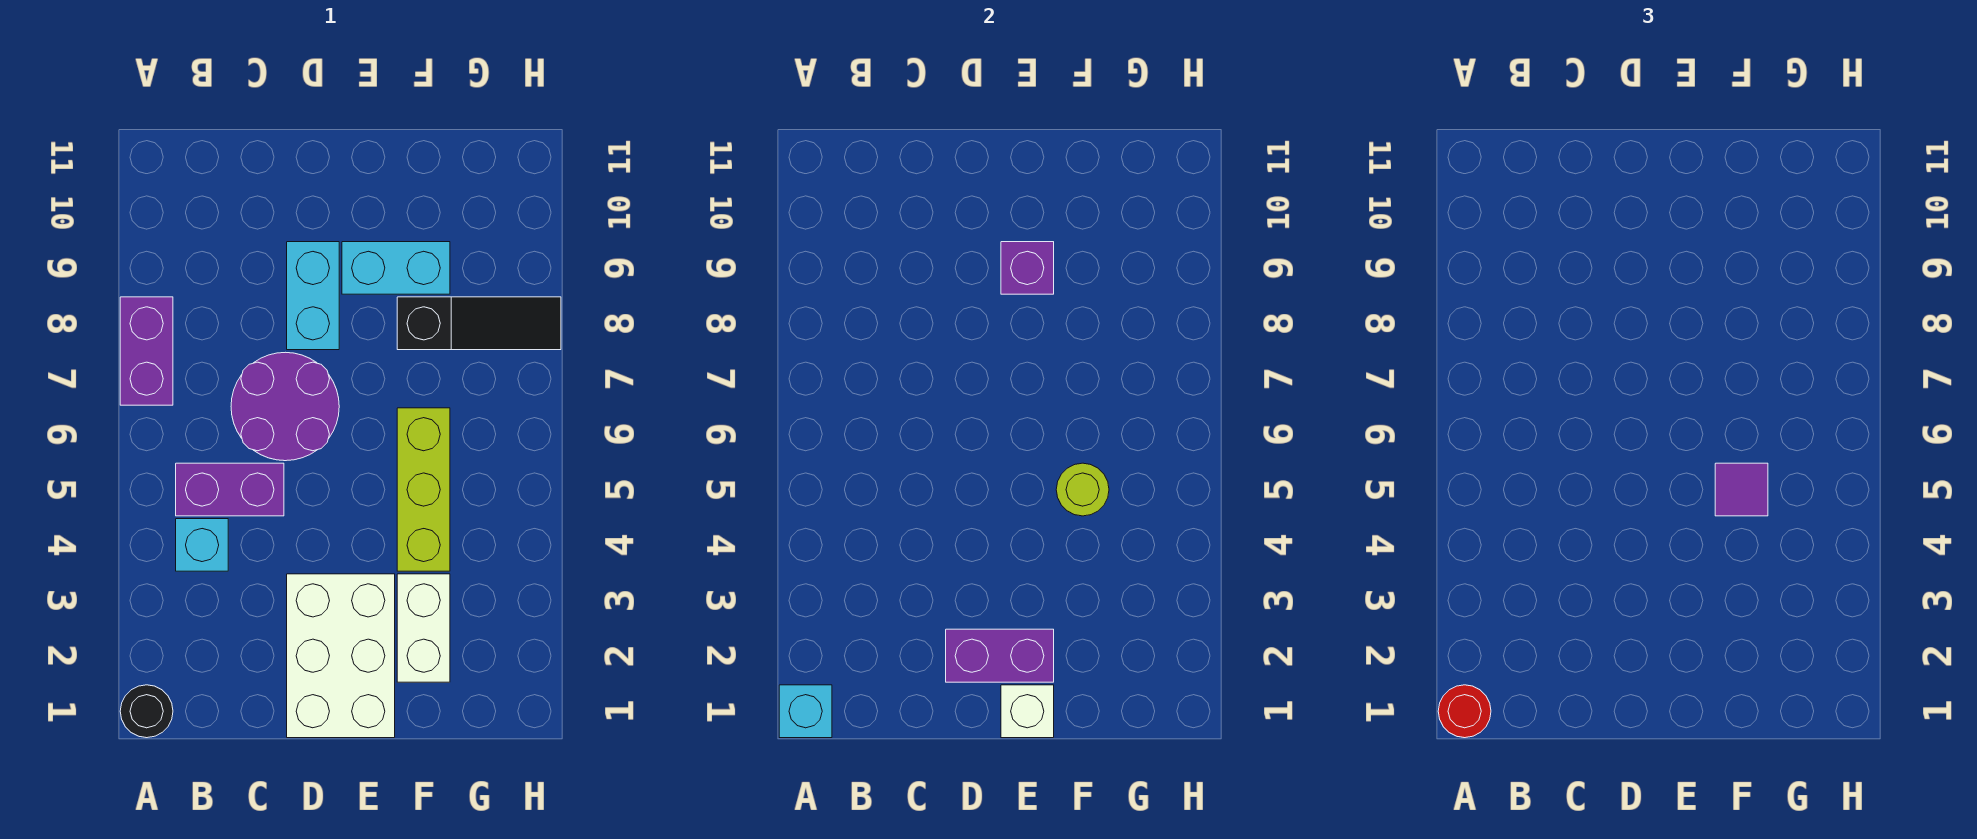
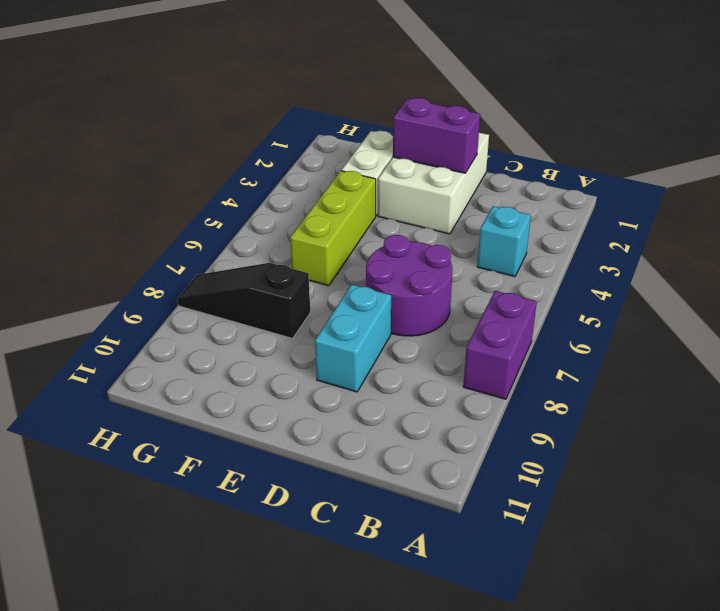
none -> black 1x1 round brick [120,685,173,738]
none -> purple 1x2 brick [176,463,284,516]
none -> cyan 1x2 brick [342,242,450,294]

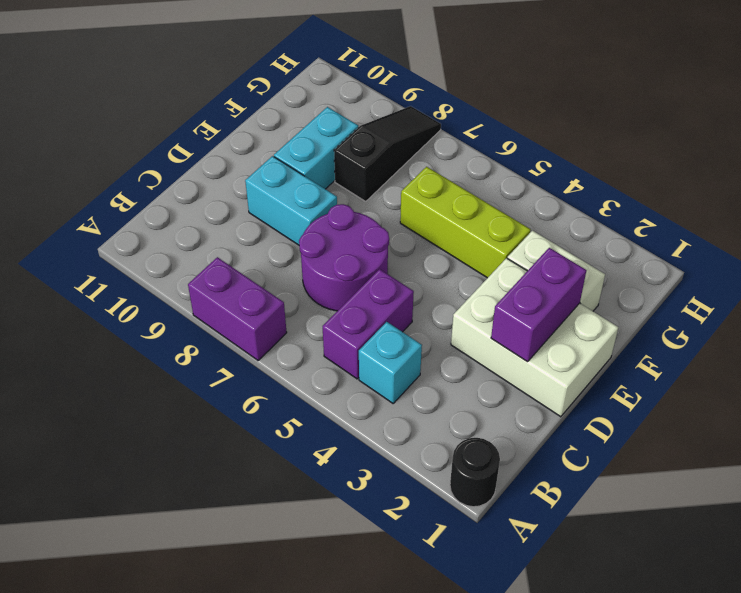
none -> cyan 1x1 brick [779,685,832,738]
none -> white 1x1 brick [1001,685,1054,738]
none -> purple 1x1 brick [1001,242,1054,294]

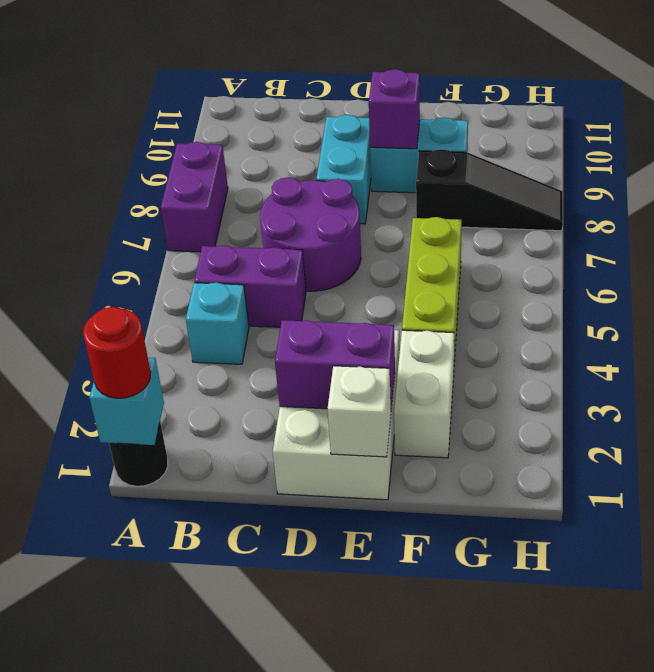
none -> lime 1x1 round brick [1056,463,1109,516]
none -> purple 1x1 tile [1715,463,1768,516]

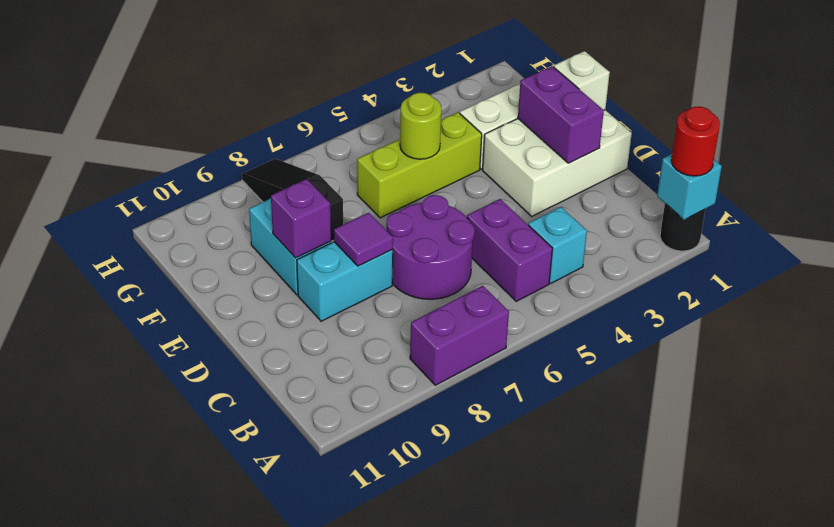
purple 1x1 tile [334,213,393,266] -> purple 1x1 tile moved to [1715,463,1768,516]

